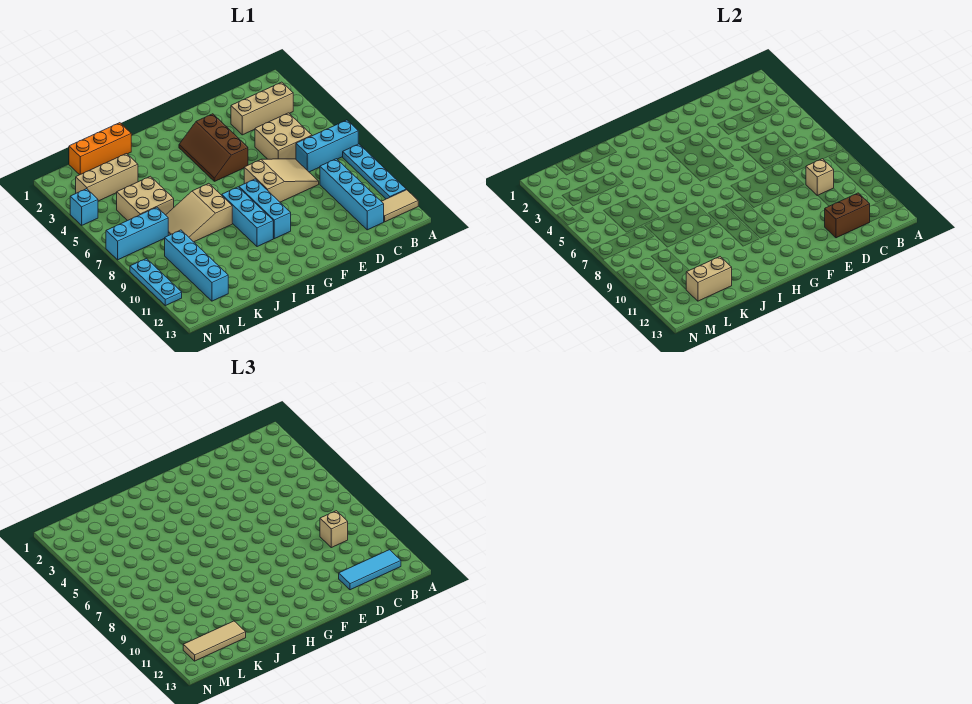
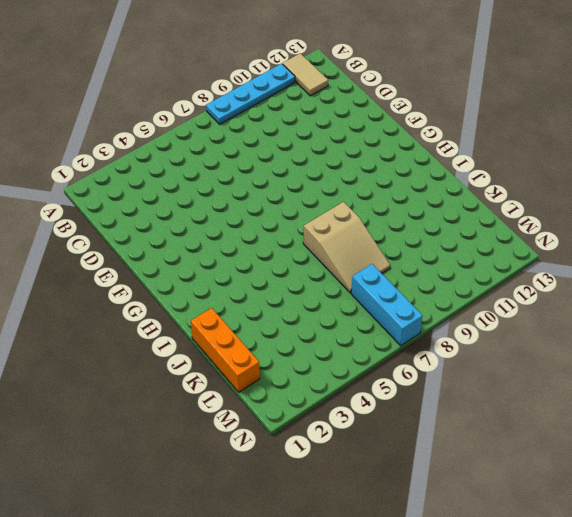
none -> cyan 1x3 brick [296,120,358,172]
none -> tan 1x3 brick [231,82,293,135]
none -> tan 2x2 brick [255,113,312,159]

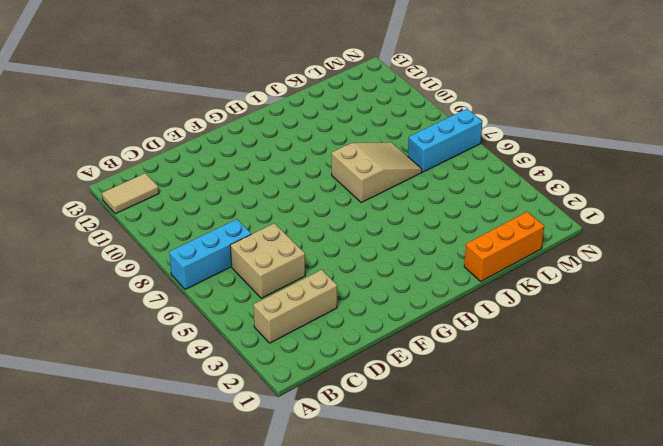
none -> cyan 1x4 plate [343,144,406,199]
none -> cyan 1x4 brick [320,159,384,230]
none -> tan 2x3 slope [244,159,319,202]

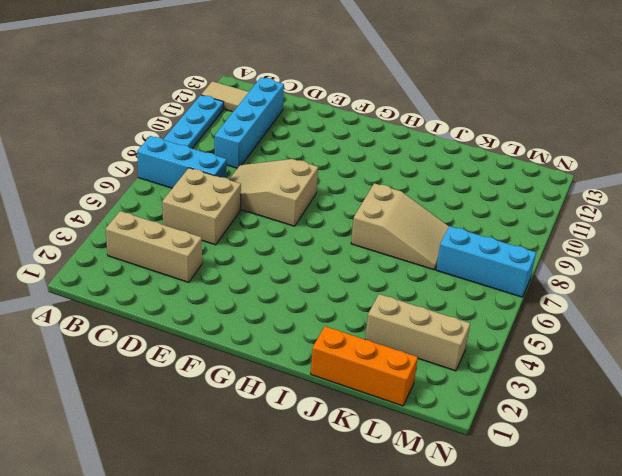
none -> brown 2x3 slope [179,114,248,181]
none -> cyan 1x3 brick [239,179,291,239]
none -> cyan 1x3 brick [222,187,273,247]

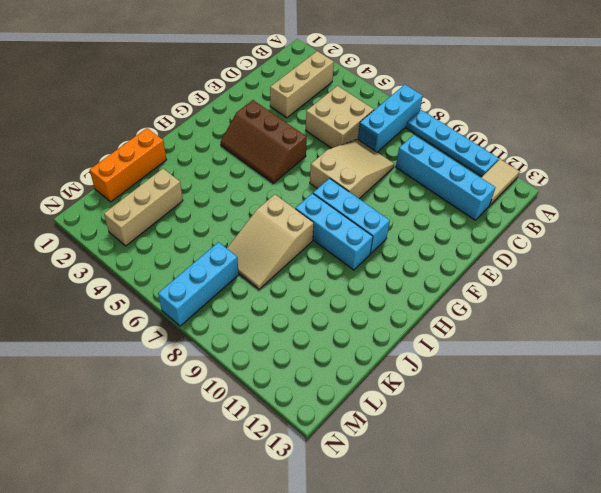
none -> tan 2x2 brick [117,176,174,221]
none -> cyan 1x4 brick [165,230,228,301]
none -> cyan 1x1 brick [70,189,98,226]

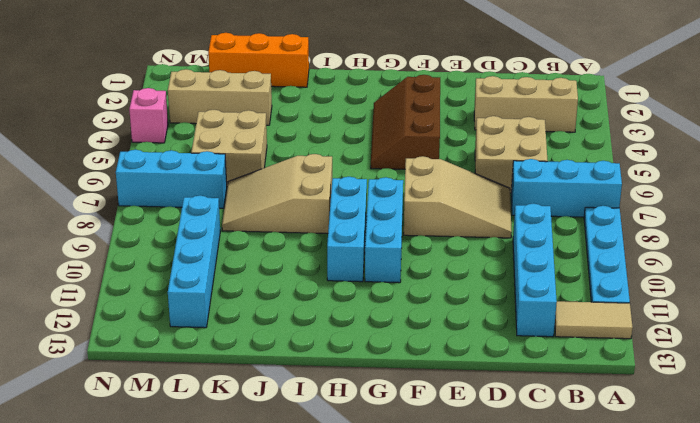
pink 1x1 brick [129,88,168,143] -> cyan 1x1 brick [70,189,98,226]
none -> cyan 1x3 plate [130,259,182,306]
none -> tan 1x1 brick [806,159,834,196]
none -> brown 1x2 brick [825,193,870,238]

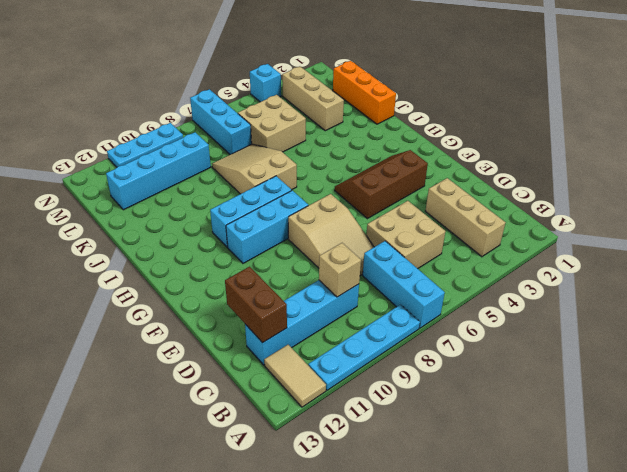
none -> tan 1x2 brick [686,257,732,301]
none -> cyan 1x3 tile [339,550,401,590]
none -> tan 1x1 brick [320,511,348,548]

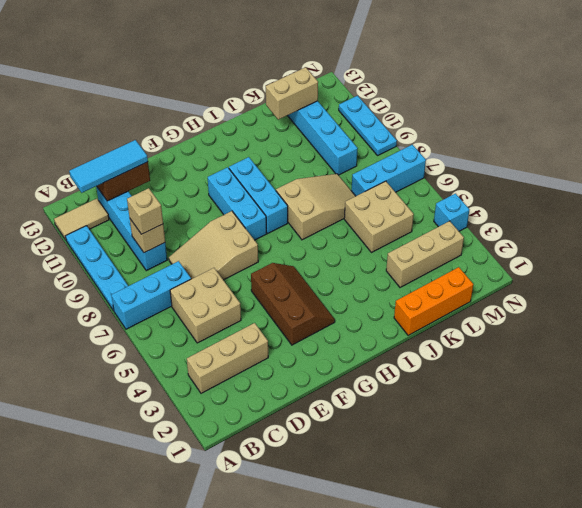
none -> tan 1x3 tile [183,621,246,661]

